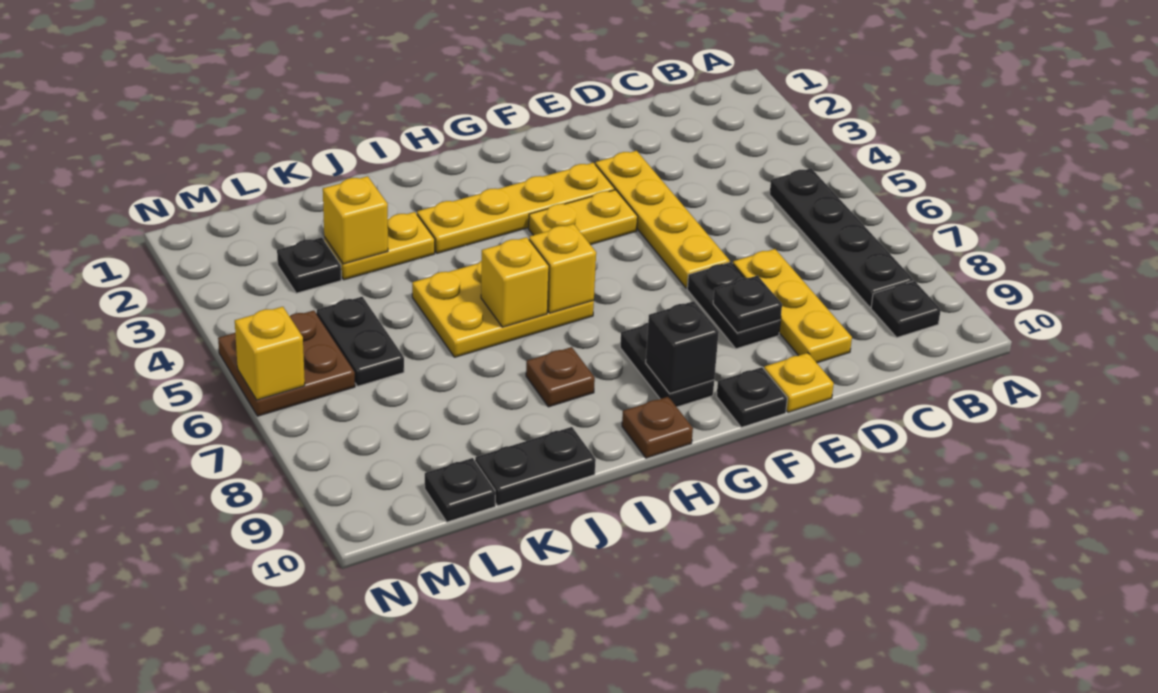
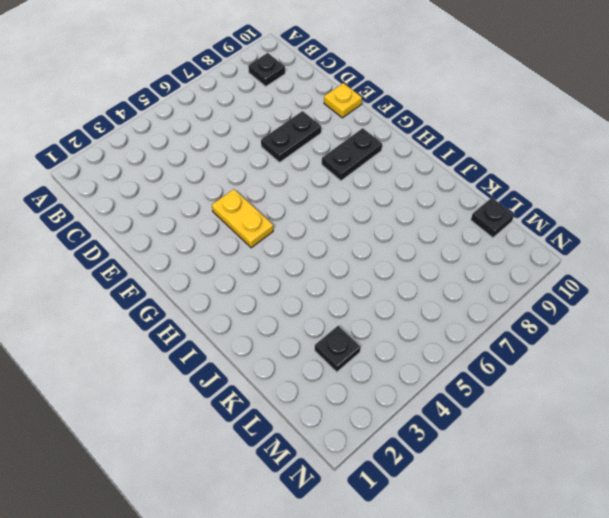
none -> black 1x4 plate [770,168,913,307]
none -> yellow 1x3 plate [733,249,852,363]
none -> yellow 1x4 plate [595,151,730,288]

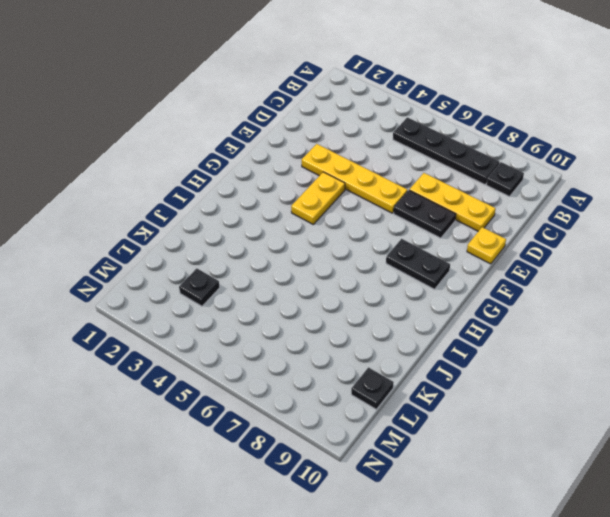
none -> yellow 1x4 plate [417,163,615,253]
none -> black 1x1 plate [717,367,787,427]
none -> yellow 2x3 plate [412,261,594,357]

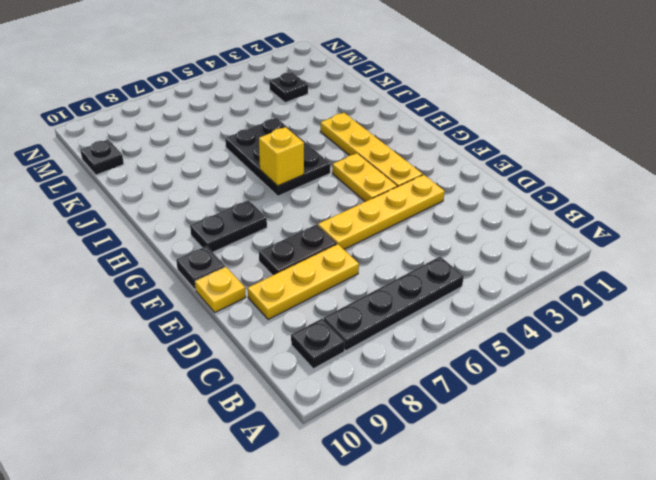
black 2x3 plate [225,118,330,196] -> yellow 2x3 plate [412,261,594,357]
none -> brown 1x1 plate [622,397,693,458]
none -> brown 1x1 plate [526,347,595,407]
none -> yellow 1x2 plate [324,212,435,280]

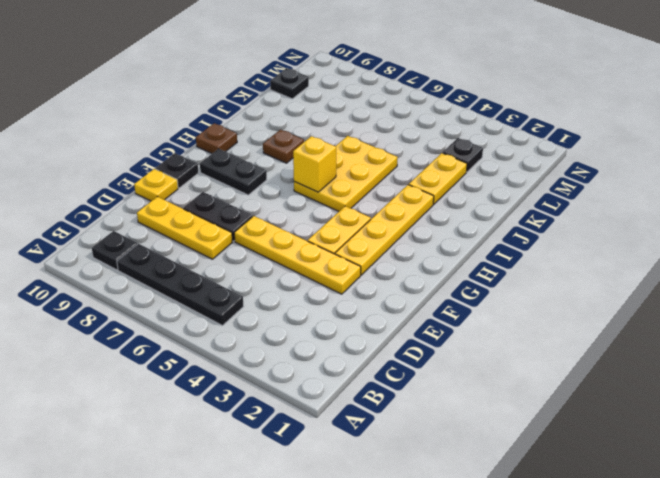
none -> black 1x2 plate [475,427,596,506]
none -> black 1x2 plate [317,297,404,386]
none -> brown 2x2 plate [218,310,355,416]

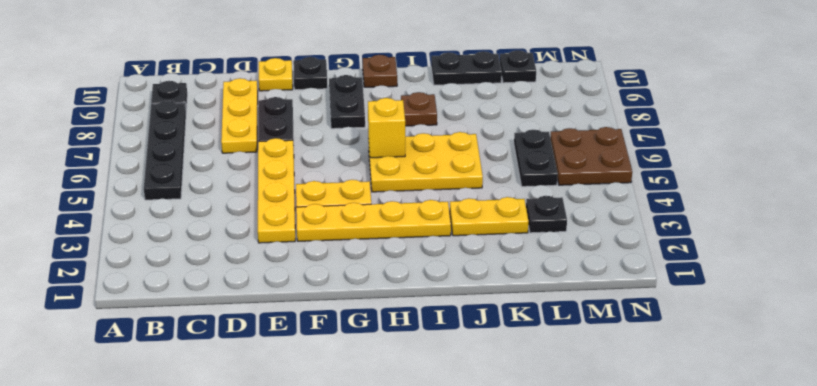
none -> black 1x1 plate [713,276,782,333]
none -> black 1x1 brick [646,301,719,393]
none -> yellow 1x1 brick [481,237,549,327]

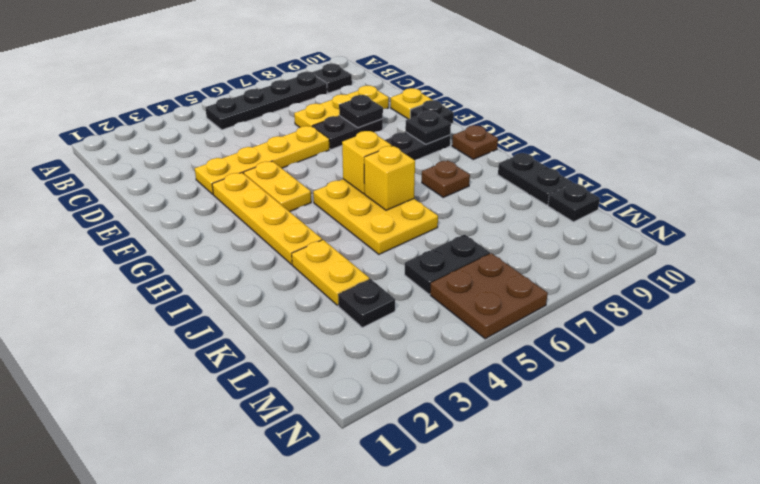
black 1x1 plate [405,111,451,144] -> black 1x1 brick [646,301,719,393]
none -> yellow 1x1 brick [323,176,388,264]
none -> yellow 1x1 brick [235,307,305,400]

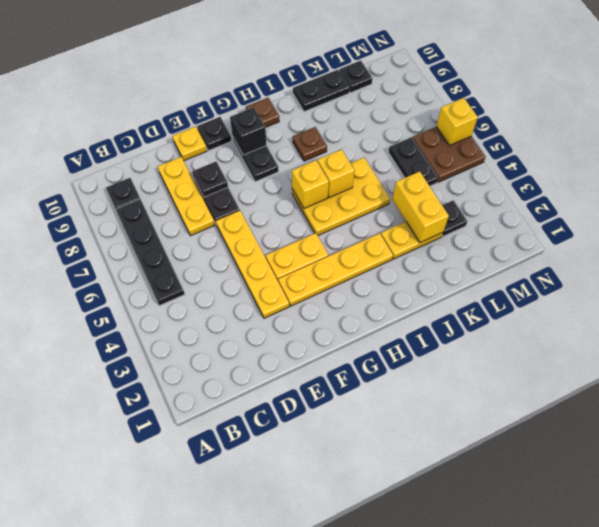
yellow 1x2 brick [392,171,449,242] -> yellow 1x1 brick [323,176,388,264]

